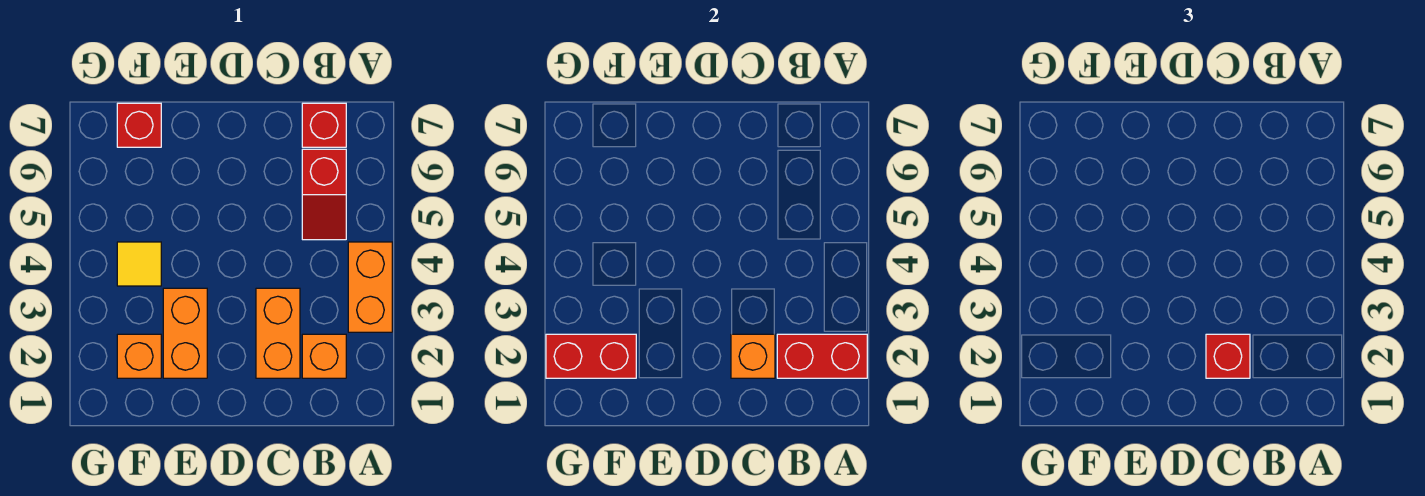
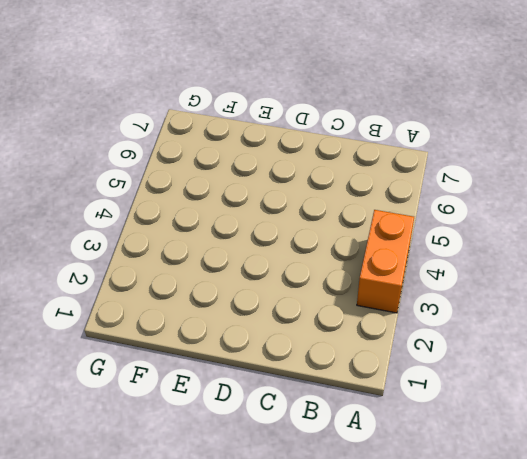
none -> orange 1x1 brick [302,334,346,378]
none -> red 1x2 slope [302,149,346,240]
none -> red 1x1 brick [302,103,346,147]

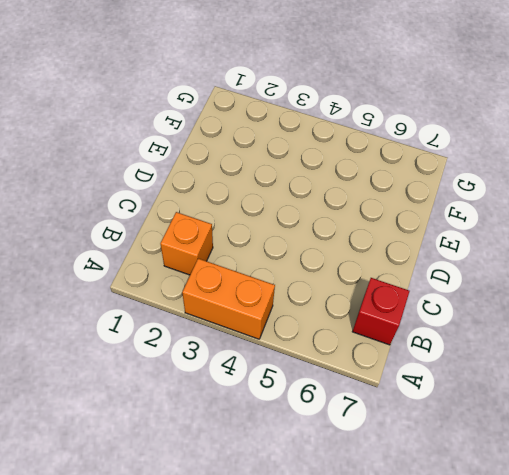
none -> red 1x2 slope [302,149,346,240]
none -> orange 1x2 brick [256,288,300,378]
none -> orange 1x2 brick [163,288,207,378]

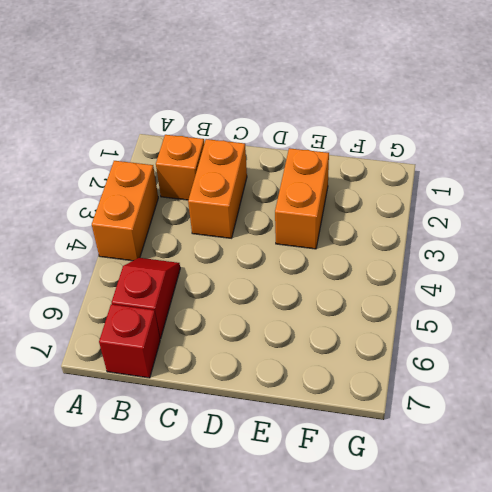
none -> orange 1x1 brick [117,334,161,378]
none -> yellow 1x1 tile [117,242,161,286]
none -> red 1x1 brick [117,103,161,147]

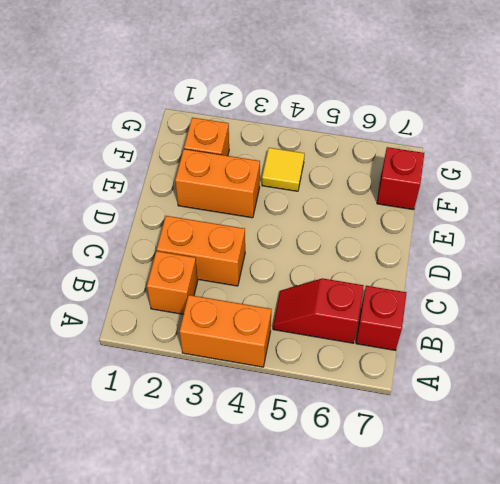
none -> red 1x2 brick [777,334,867,378]
none -> orange 1x1 brick [731,334,775,378]
none -> red 1x2 brick [546,334,636,378]

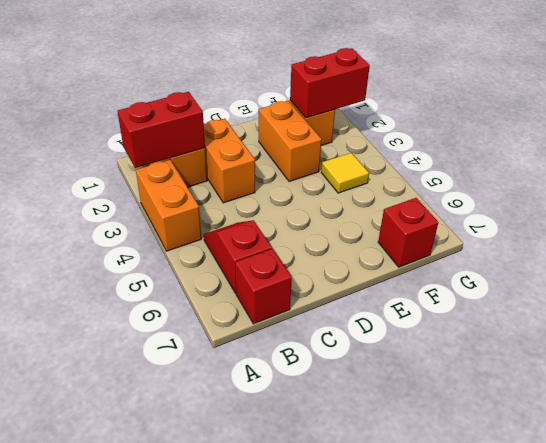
none -> orange 1x1 brick [731,334,775,378]
none -> red 1x1 brick [1206,334,1250,378]

